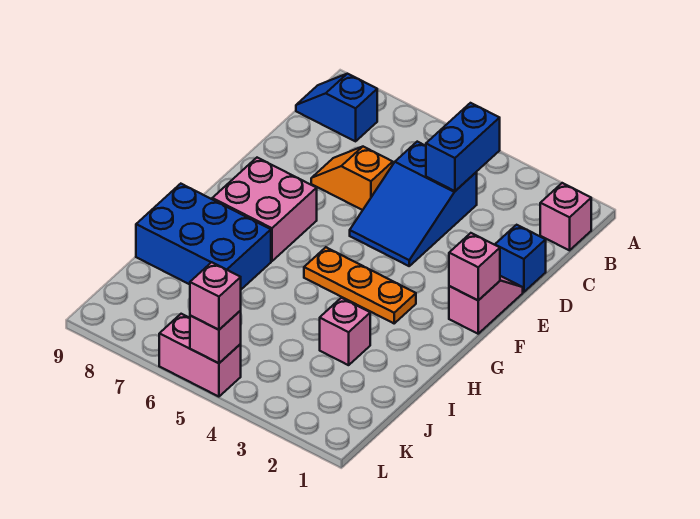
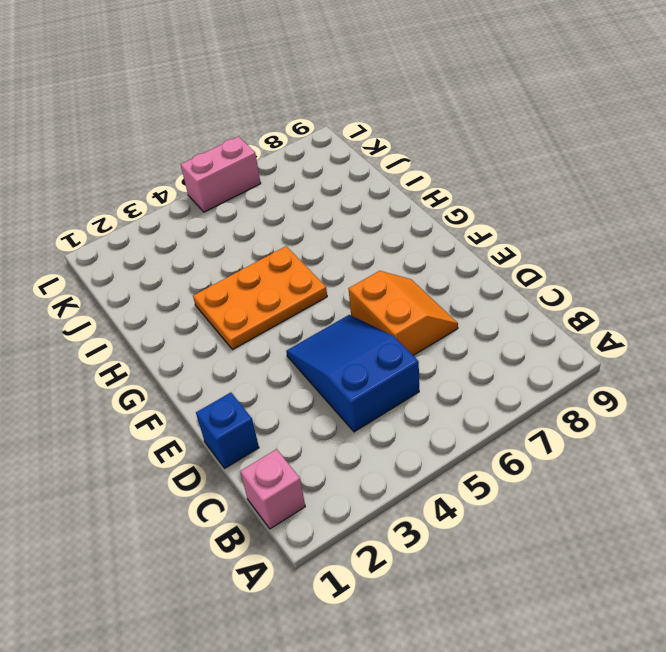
orange 2x2 slope [348,271,458,355] -> orange 1x2 slope [311,147,393,210]
orange 2x3 plate [193,246,327,350] -> orange 1x3 plate [304,247,416,323]
none -> blue 1x2 slope [296,74,377,141]
none -> pink 1x2 slope [449,276,523,334]
none -> pink 2x2 brick [212,158,317,261]

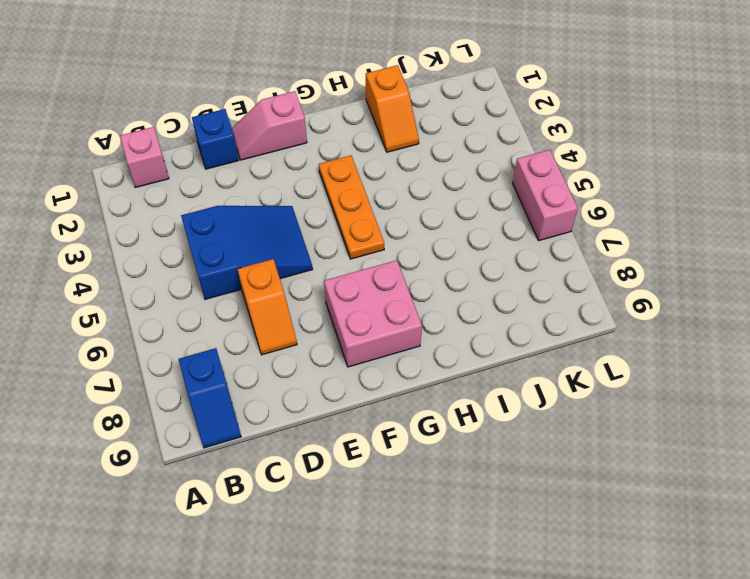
orange 1x2 slope [366,65,419,152] -> none
none -> blue 2x3 brick [136,184,271,289]
none -> pink 1x1 brick [320,298,370,365]
none -> blue 1x2 brick [426,103,500,191]

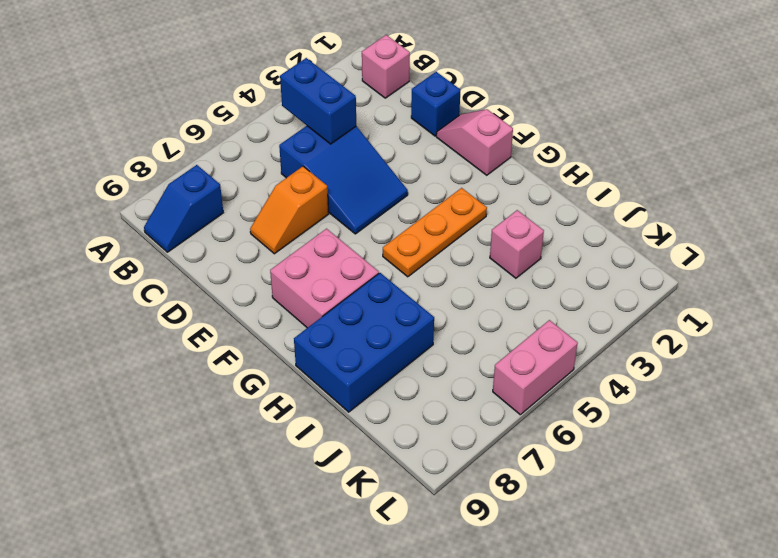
none -> pink 1x1 brick [449,233,500,300]
none -> pink 1x1 brick [190,311,241,363]
none -> pink 1x1 brick [190,262,241,330]

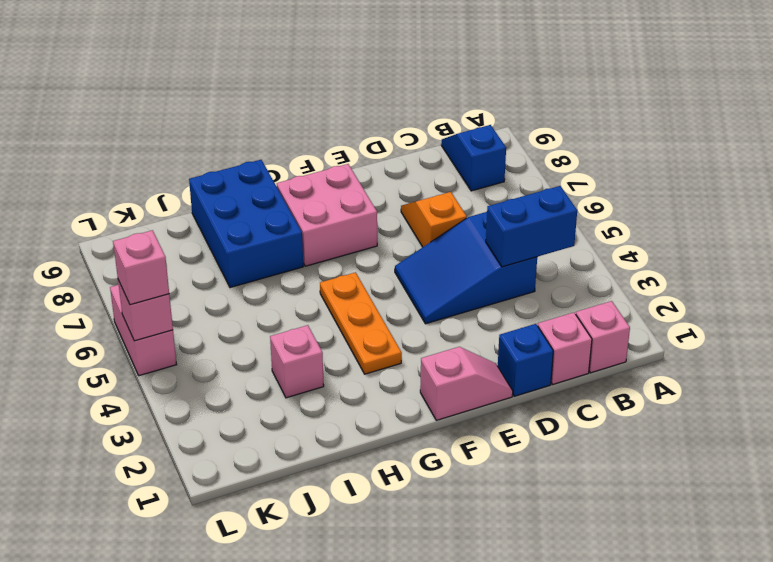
pink 1x1 brick [538,312,592,384] -> pink 1x1 brick moved to [449,233,500,300]

